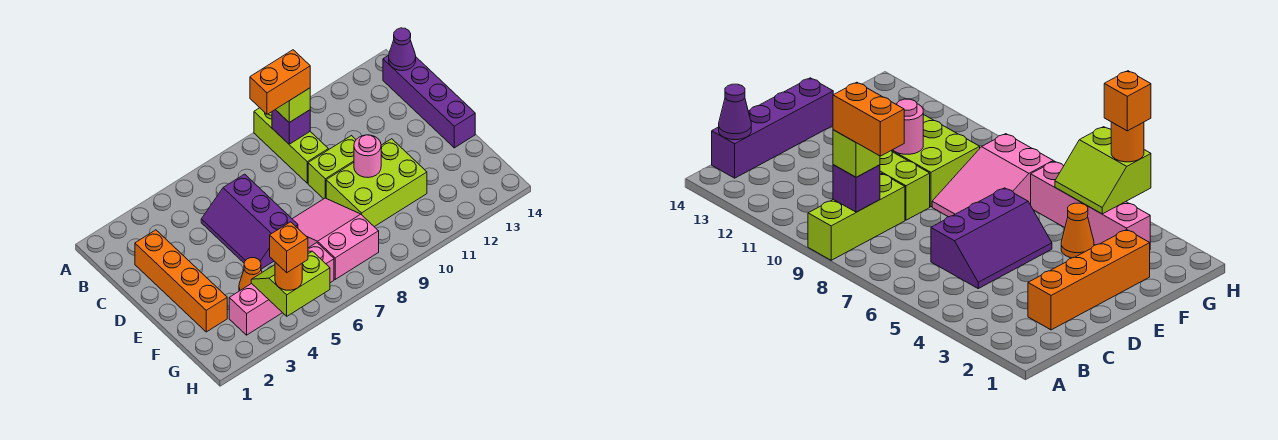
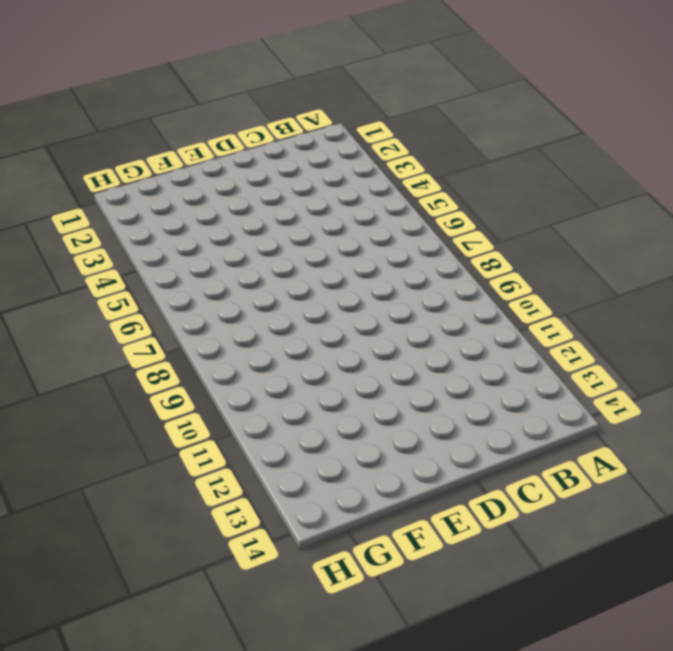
none -> lime 1x3 brick [254,108,328,183]
none -> purple 1x4 brick [383,55,475,148]
none -> orange 1x4 brick [135,230,227,332]

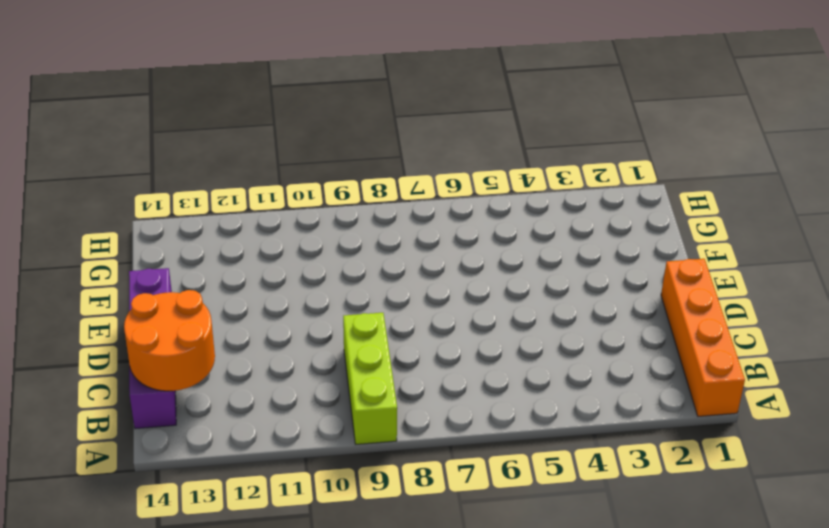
orange 1x4 brick [661,259,745,416] -> orange 1x4 brick moved to [135,230,227,332]
orange 2x2 round brick [124,290,215,391] -> purple 1x1 cone [389,28,416,71]
none -> purple 2x3 slope [201,174,298,269]
none -> lime 1x2 brick [308,136,356,199]
none -> pink 2x3 slope [293,198,379,279]

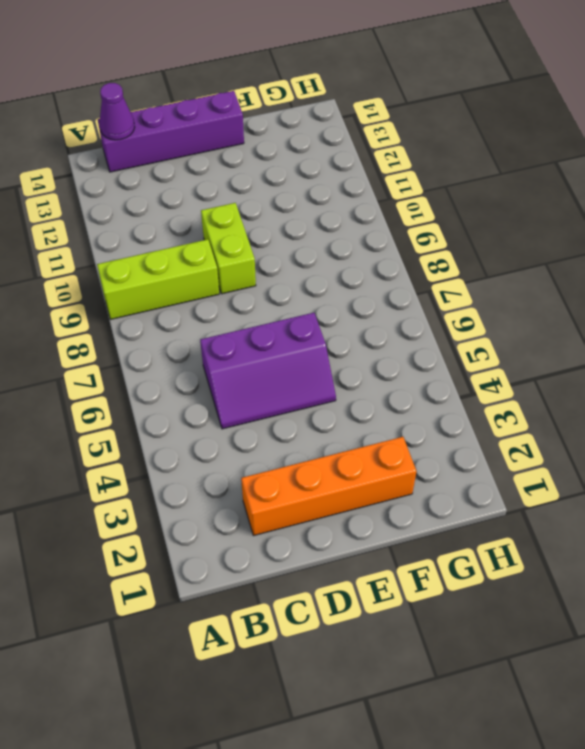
none -> pink 2x3 slope [293,198,379,279]
none -> lime 2x3 brick [326,139,427,227]
none -> orange 1x1 cone [239,258,262,291]

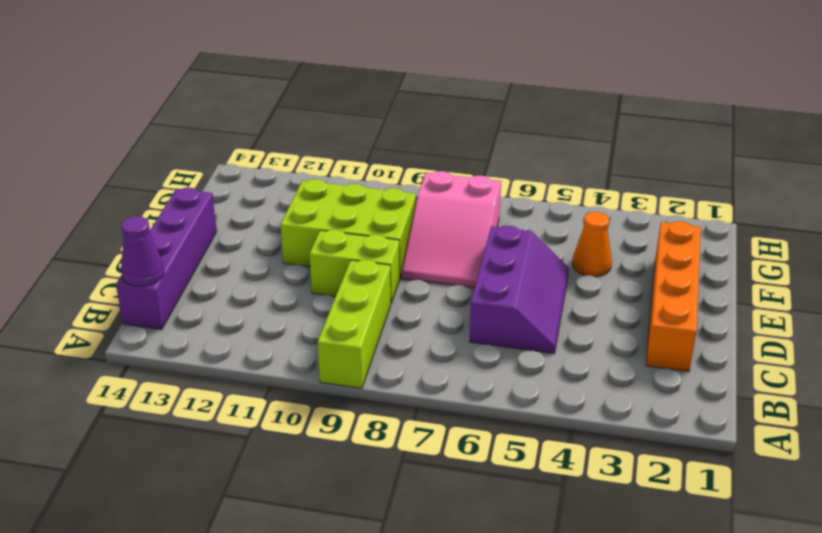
none -> pink 1x4 brick [229,243,334,335]
none -> purple 1x1 brick [272,110,310,144]
none -> pink 1x1 round brick [354,135,381,178]

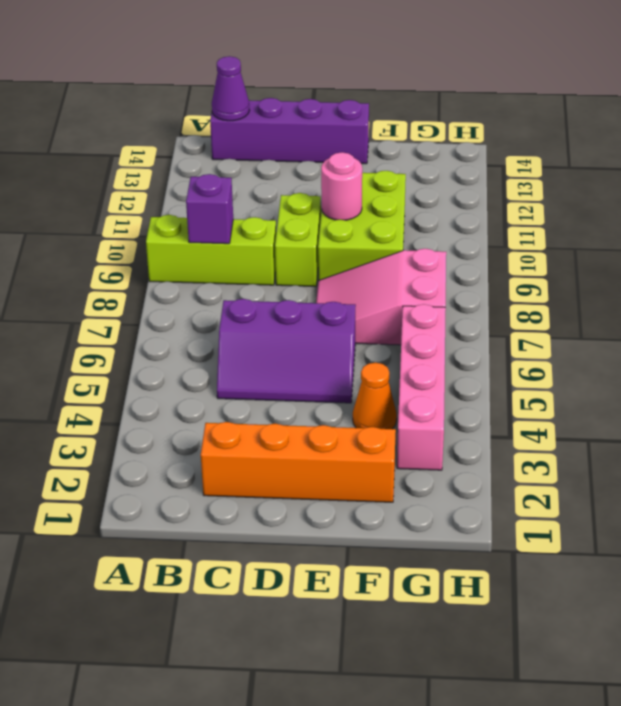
none -> lime 2x2 slope [251,251,330,316]
none -> lime 1x1 brick [275,88,310,122]
none -> orange 1x1 round brick [275,262,302,290]

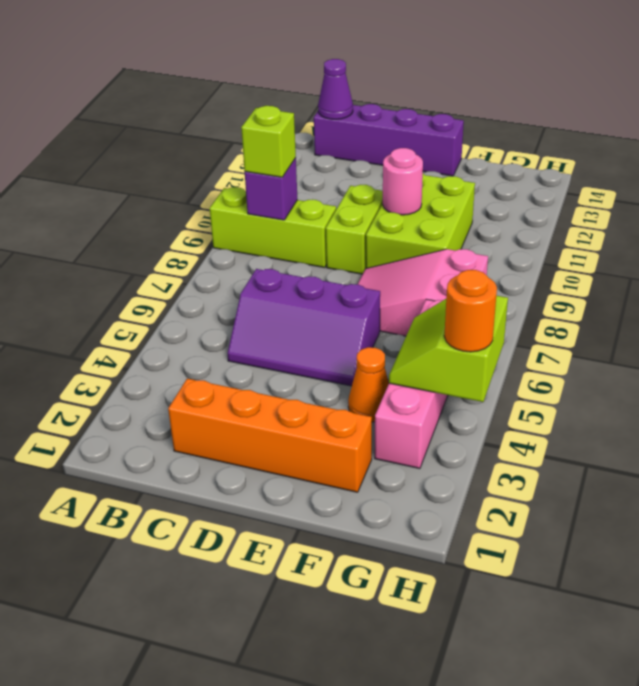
none -> orange 1x2 brick [250,50,310,114]
none -> orange 1x1 brick [270,222,308,273]

